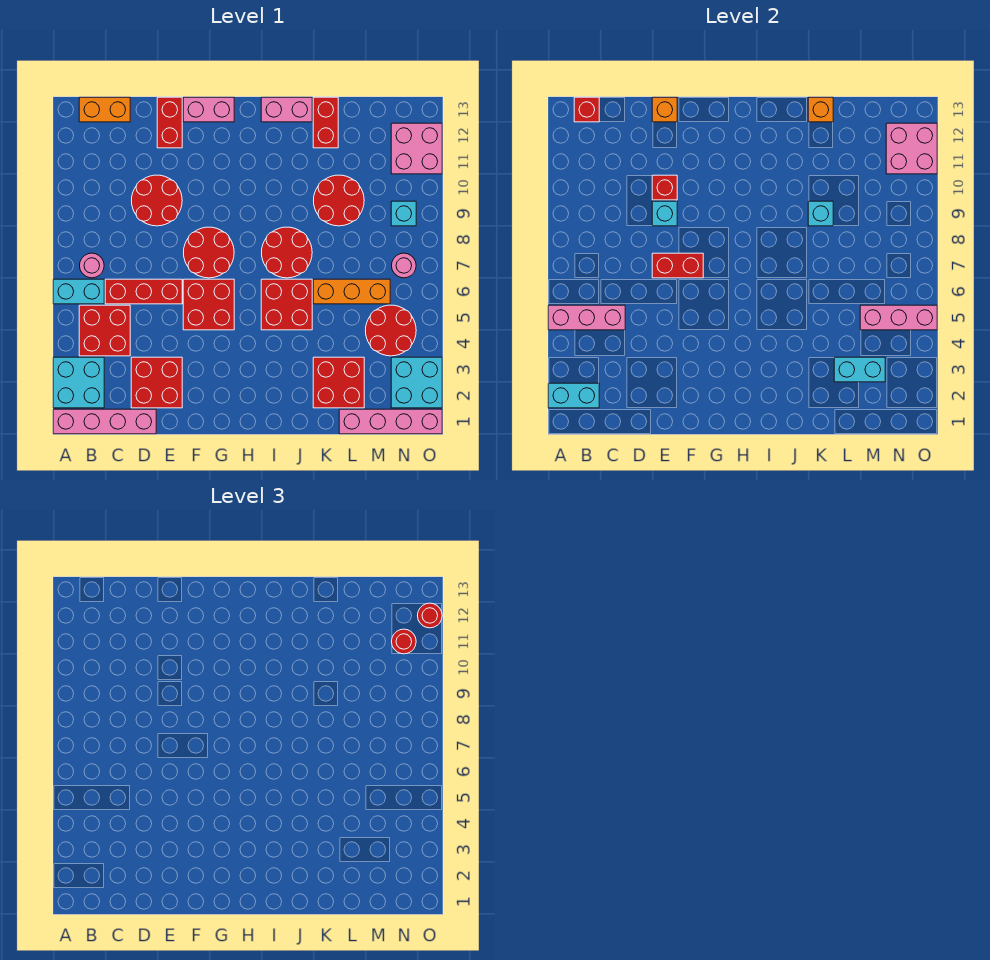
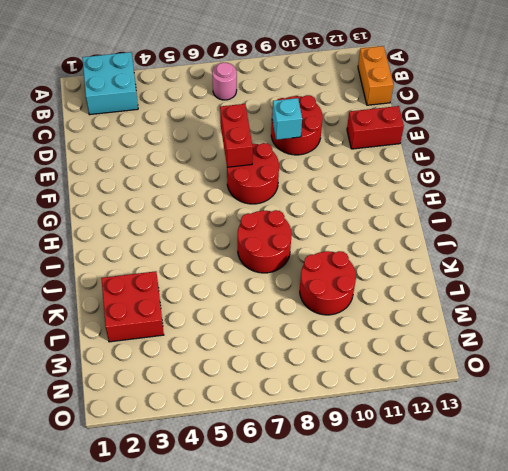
none -> pink 1x4 brick [53,409,156,434]
none -> cyan 1x2 brick [53,279,104,304]
none -> red 2x2 brick [79,305,130,356]
none -> red 1x3 brick [105,279,182,304]

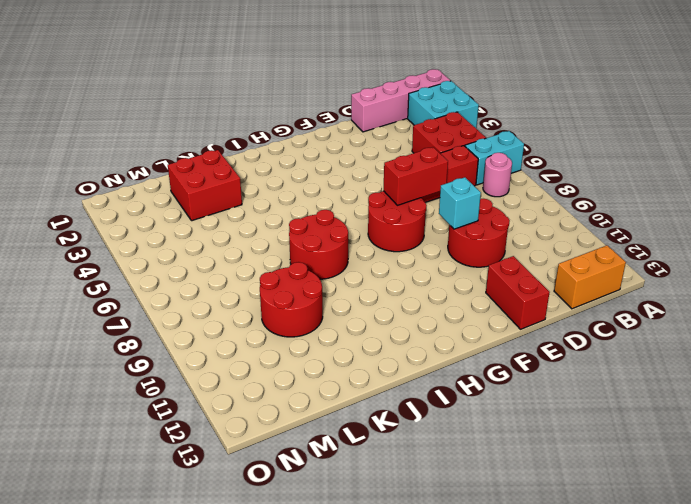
none -> red 2x2 brick [131,357,182,408]
none -> red 2x2 brick [183,279,234,330]
none -> pink 1x2 brick [183,97,234,122]
none -> red 2x2 brick [261,279,312,330]

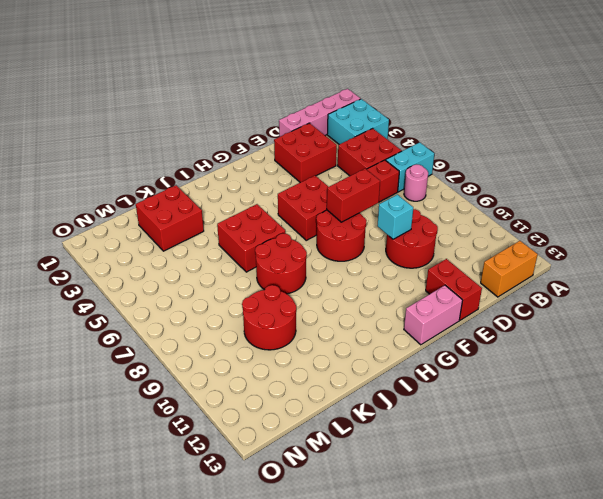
none -> pink 1x2 brick [261,97,312,122]
none -> orange 1x3 brick [313,279,390,304]
none -> red 1x2 brick [313,97,338,148]
none -> pink 1x4 brick [339,409,442,434]

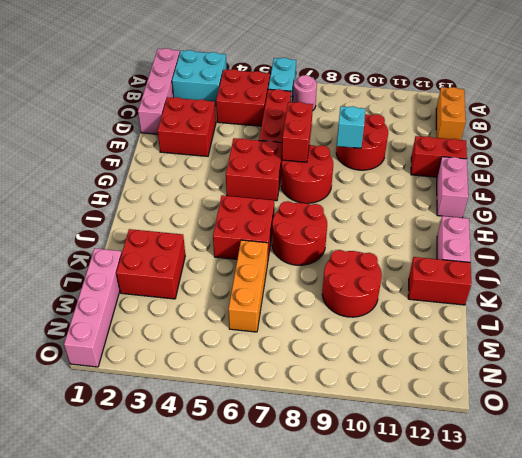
none -> red 2x2 round brick [366,305,416,356]
none -> cyan 2x2 brick [391,357,442,408]
none -> pink 1x1 round brick [392,253,416,278]
none -> cyan 1x1 brick [391,201,416,226]

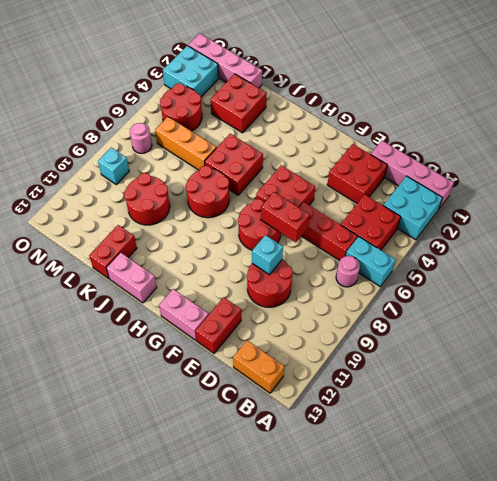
none -> pink 2x2 brick [391,123,442,174]
none -> cyan 1x2 brick [548,383,599,408]
none -> pink 1x3 brick [548,305,625,330]
none -> red 1x1 brick [574,97,599,122]

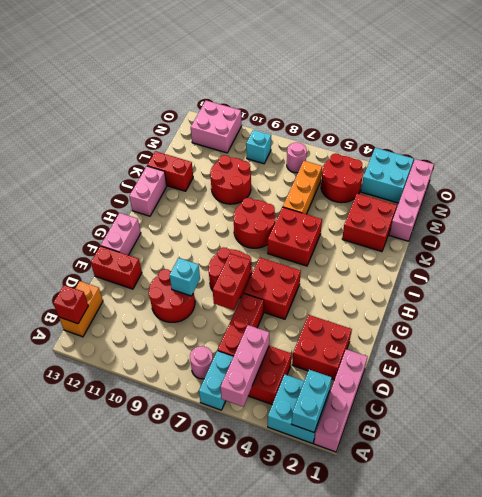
none -> red 1x1 brick [652,175,677,200]
none -> orange 1x1 brick [652,97,677,122]
none -> cyan 1x1 brick [808,201,833,226]
none -> orange 1x1 brick [808,97,833,122]

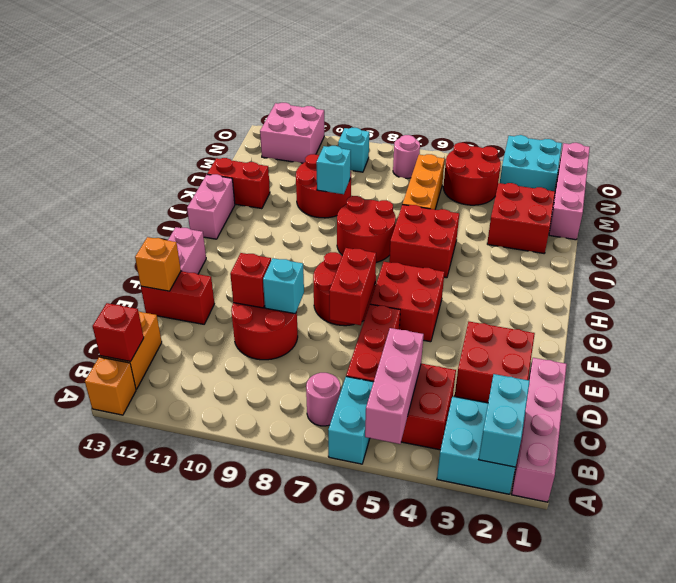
orange 1x1 brick [85,357,136,415] -> orange 1x1 brick moved to [808,97,833,122]
none -> cyan 1x2 brick [834,357,885,382]
none -> pink 1x3 brick [860,305,937,330]
none -> pink 2x2 brick [886,123,937,174]
none -> red 1x1 round brick [392,629,416,654]

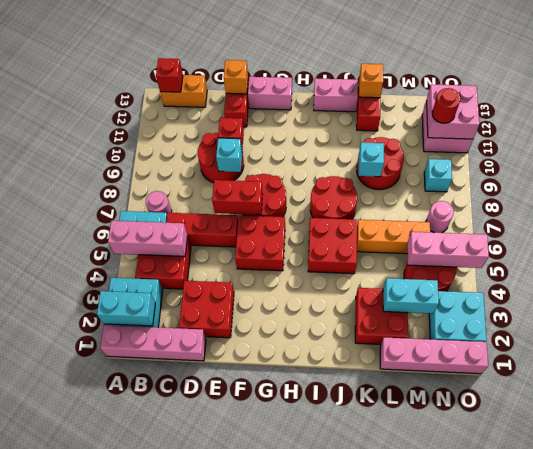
none -> red 1x1 round brick [418,603,442,628]

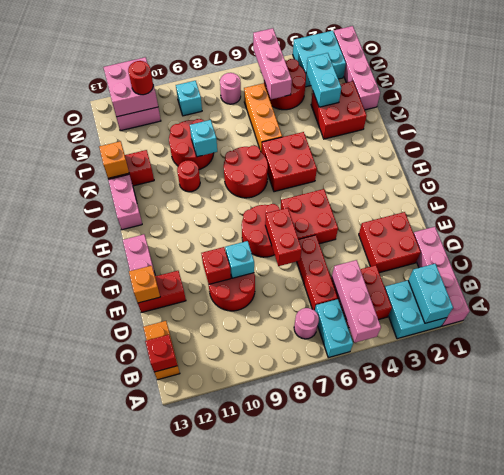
red 1x1 round brick [177,160,200,192] -> red 1x1 round brick moved to [418,603,442,628]

